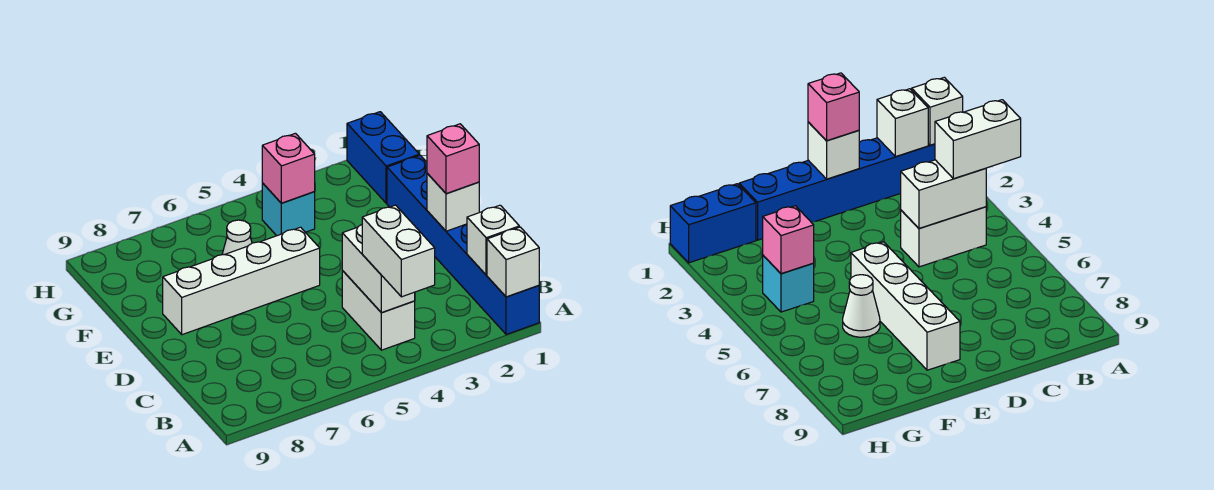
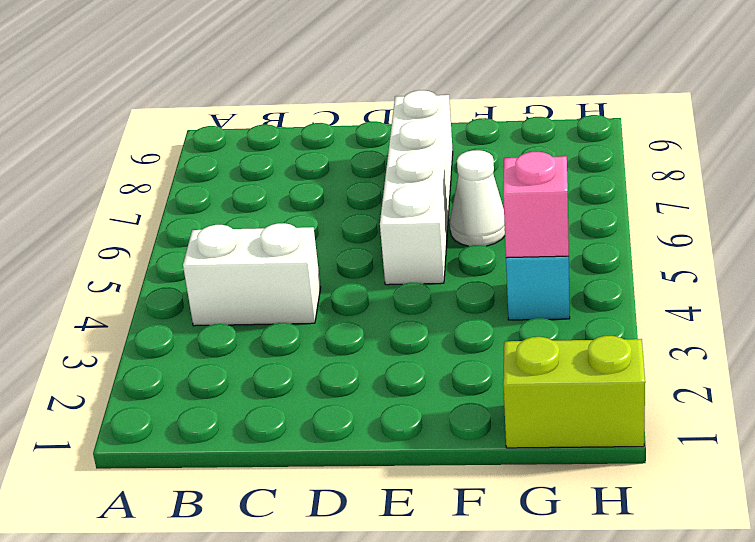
lime 1x2 brick [503,336,645,448] -> blue 1x2 brick [347,112,419,203]
none -> blue 1x6 brick [387,155,539,335]
none -> white 1x1 brick [487,227,539,297]
none -> white 1x1 brick [467,205,519,275]

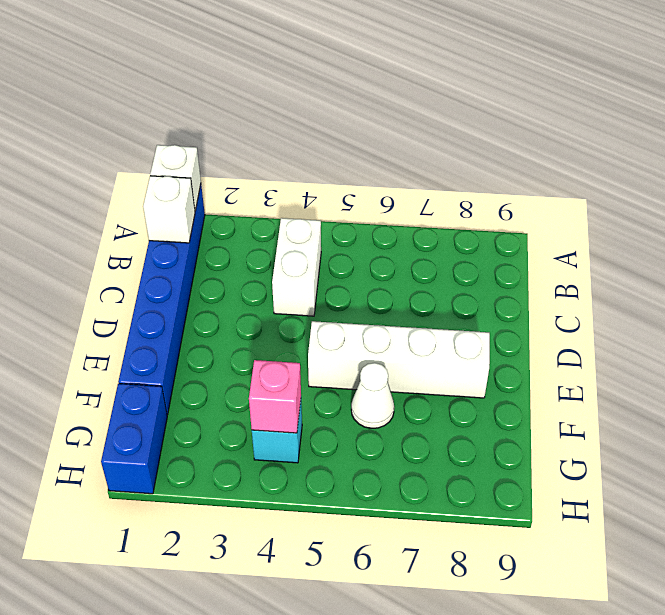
none -> white 1x2 brick [342,225,415,313]
none -> white 1x1 brick [427,174,479,231]
none -> white 1x2 brick [362,205,435,297]

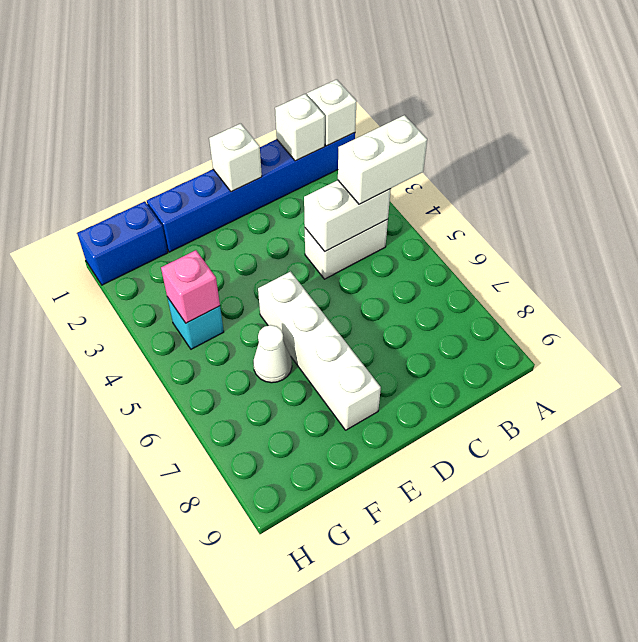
none -> pink 1x1 brick [427,124,479,194]

